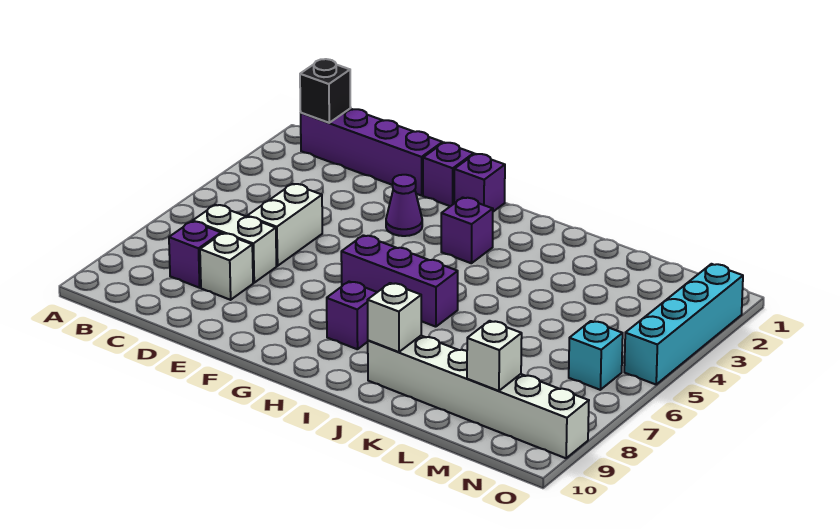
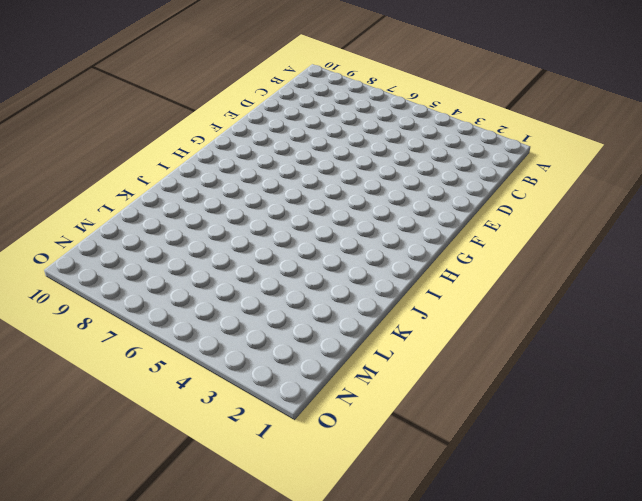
none -> purple 1x4 brick [301,108,443,196]
none -> white 1x2 brick [193,205,276,283]
none -> purple 1x1 brick [169,221,221,288]

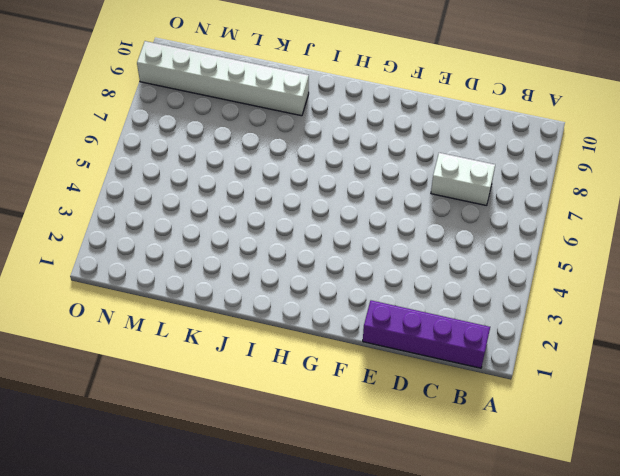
none -> purple 1x1 brick [169,221,221,288]
none -> white 1x2 brick [247,184,322,266]
none -> white 1x1 brick [200,233,253,300]

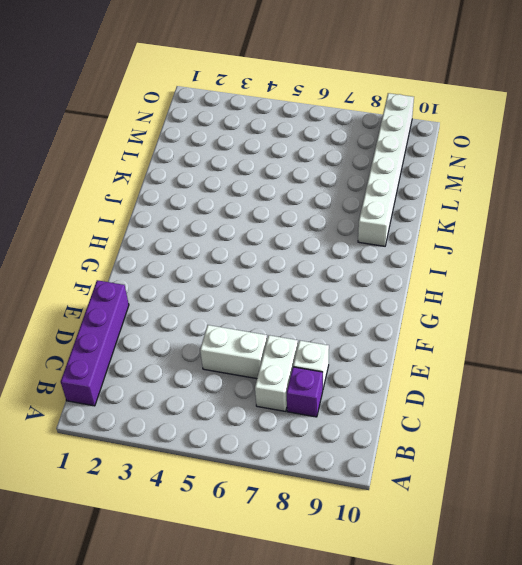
none -> purple 1x1 brick [423,143,474,206]
none -> purple 1x1 cone [386,175,422,236]
none -> purple 1x1 brick [454,154,505,212]

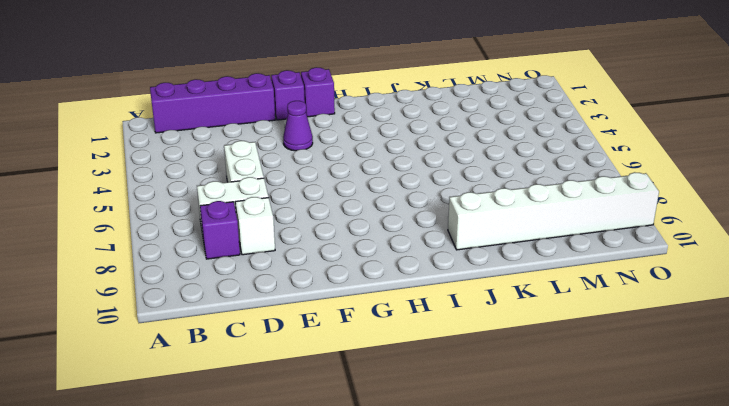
none -> purple 1x3 brick [341,235,458,327]
none -> purple 1x1 brick [441,197,493,263]
none -> purple 1x1 brick [327,282,377,349]

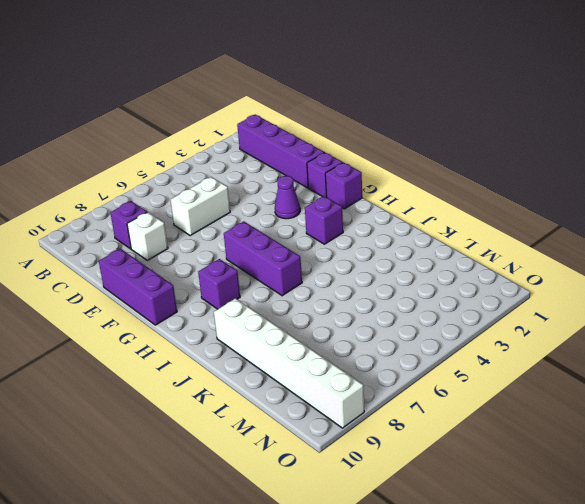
purple 1x3 brick [99,249,177,325] -> none
none -> white 1x2 brick [193,205,276,283]
none -> cyan 1x1 brick [569,321,623,390]
none -> cyan 1x4 brick [624,264,743,384]

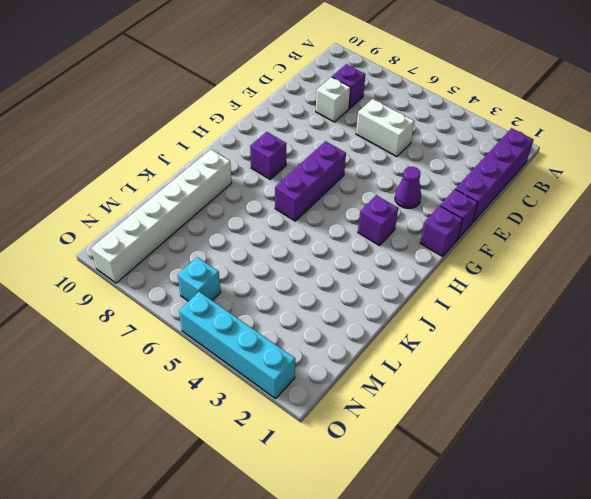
none -> white 1x2 brick [193,205,276,283]
none -> black 1x1 brick [300,59,351,123]
none -> white 1x1 brick [367,283,421,352]

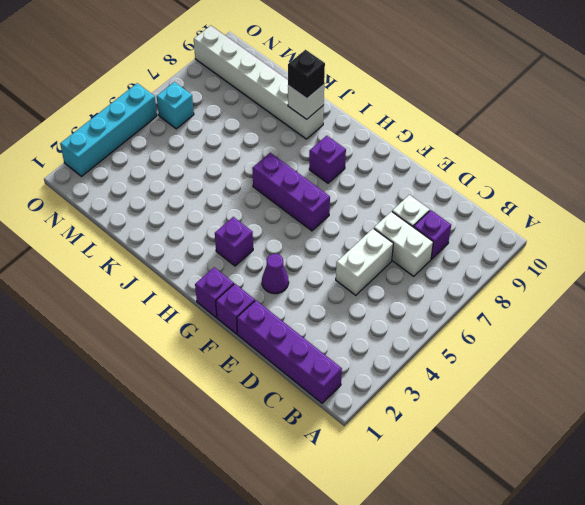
black 1x1 brick [288,50,325,99] -> black 1x1 brick moved to [300,59,351,123]
none -> white 1x1 brick [467,321,522,391]

